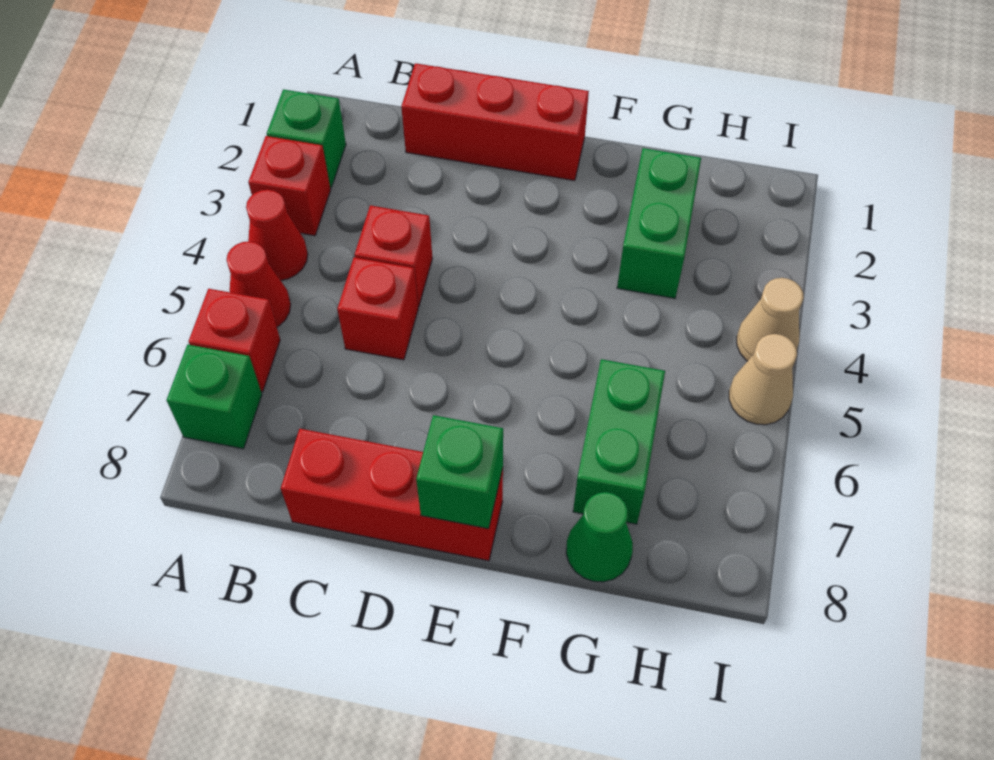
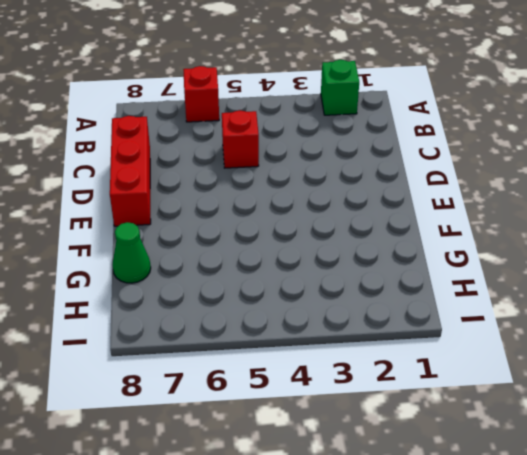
none -> red 1x1 brick [248,136,331,236]
none -> red 1x1 cone [246,190,308,280]
none -> red 1x1 cone [227,241,291,327]

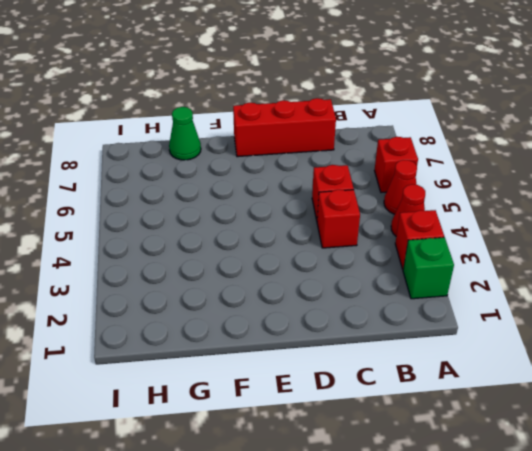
none -> green 1x1 brick [167,345,262,449]
none -> red 1x3 brick [401,63,589,181]
none -> green 1x2 brick [617,148,701,298]

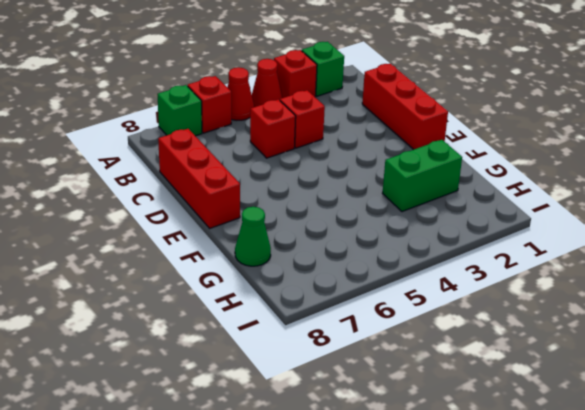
none -> green 1x2 brick [573,359,665,524]
none -> tan 1x1 cone [737,278,804,361]
none -> tan 1x1 cone [729,334,797,425]

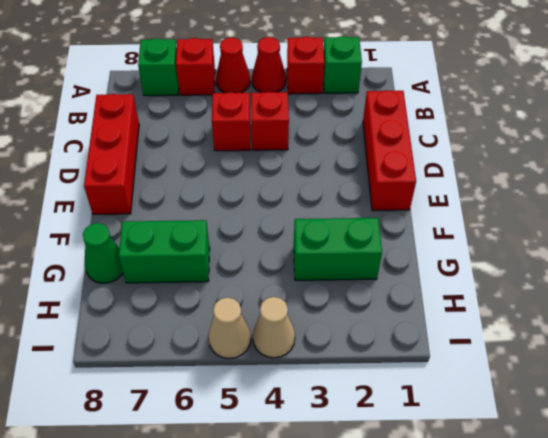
none -> green 1x1 brick [416,415,503,529]

